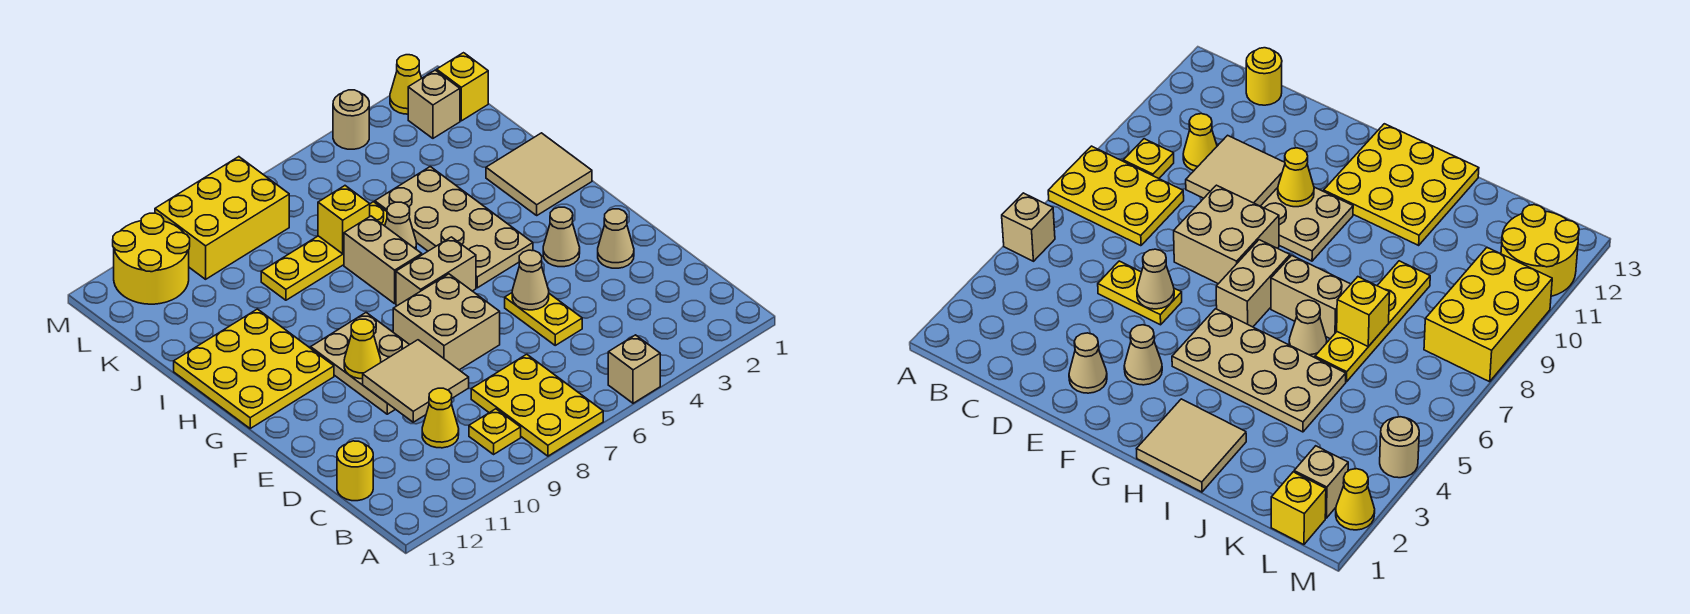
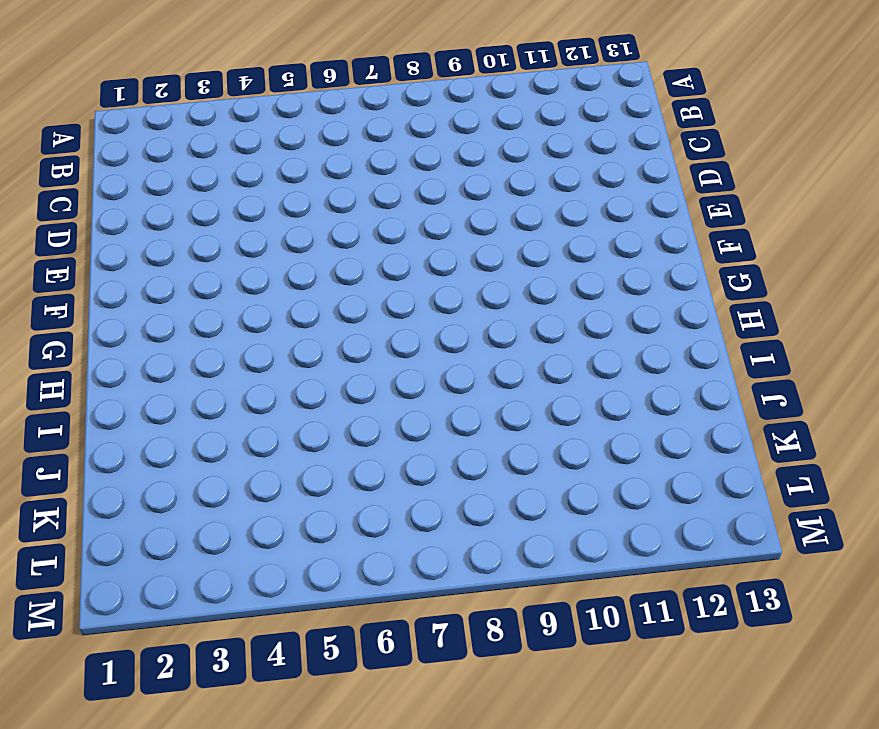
none -> tan 1x1 brick [608,335,660,403]
none -> yellow 2x3 plate [471,354,603,456]
none -> yellow 1x1 plate [469,409,521,454]

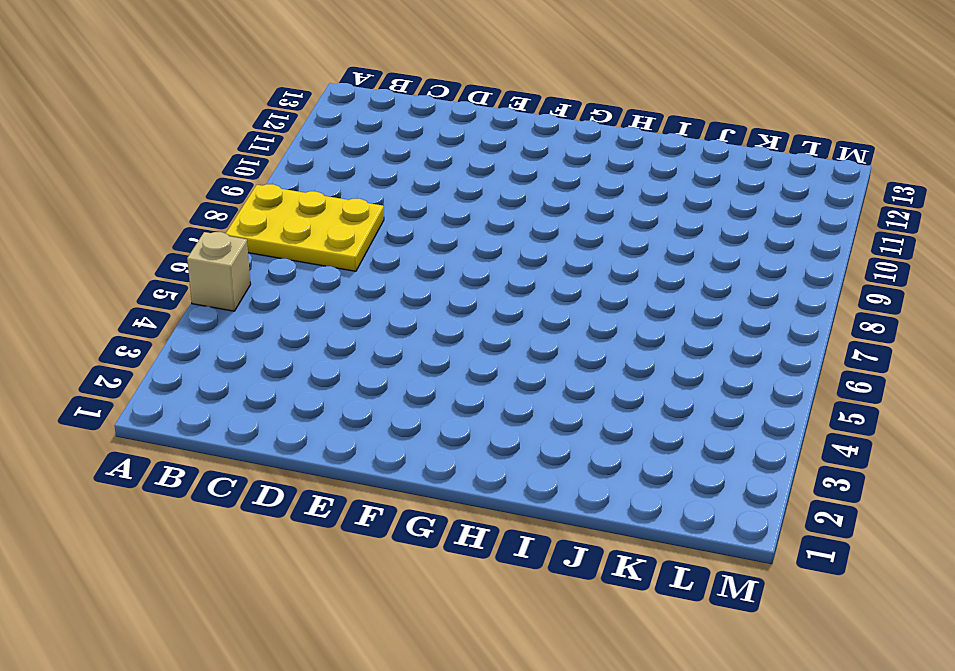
none -> yellow 1x1 plate [469,409,521,454]
none -> yellow 1x1 cone [422,388,459,448]
none -> yellow 1x1 round brick [337,441,373,501]

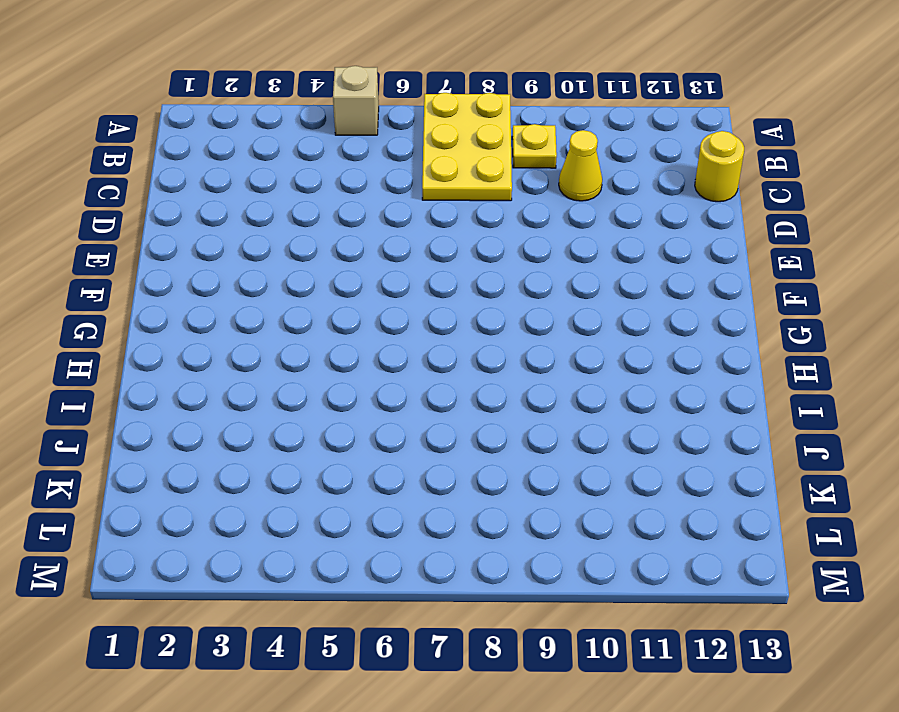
none -> yellow 1x2 plate [505,293,582,345]
none -> tan 1x1 cone [598,209,634,268]
none -> tan 2x2 brick [393,274,500,370]

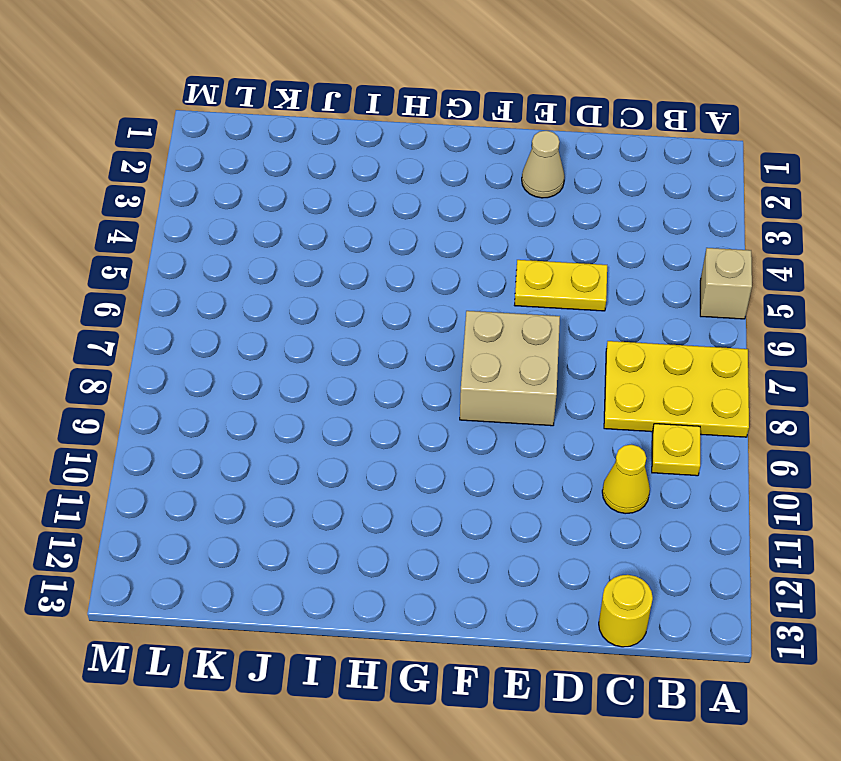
none -> tan 2x3 plate [311,313,409,414]
none -> tan 1x1 cone [543,207,580,267]
none -> tan 2x4 plate [375,167,533,288]

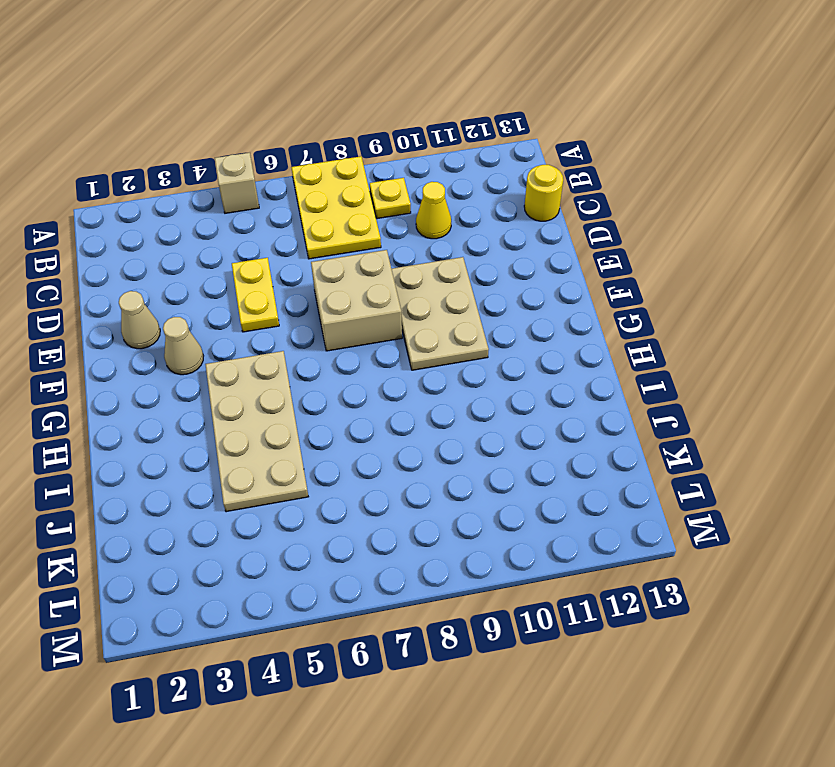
none -> tan 1x2 brick [396,237,476,306]
none -> yellow 3x3 plate [174,309,334,428]
none -> tan 2x2 tile [486,133,592,215]

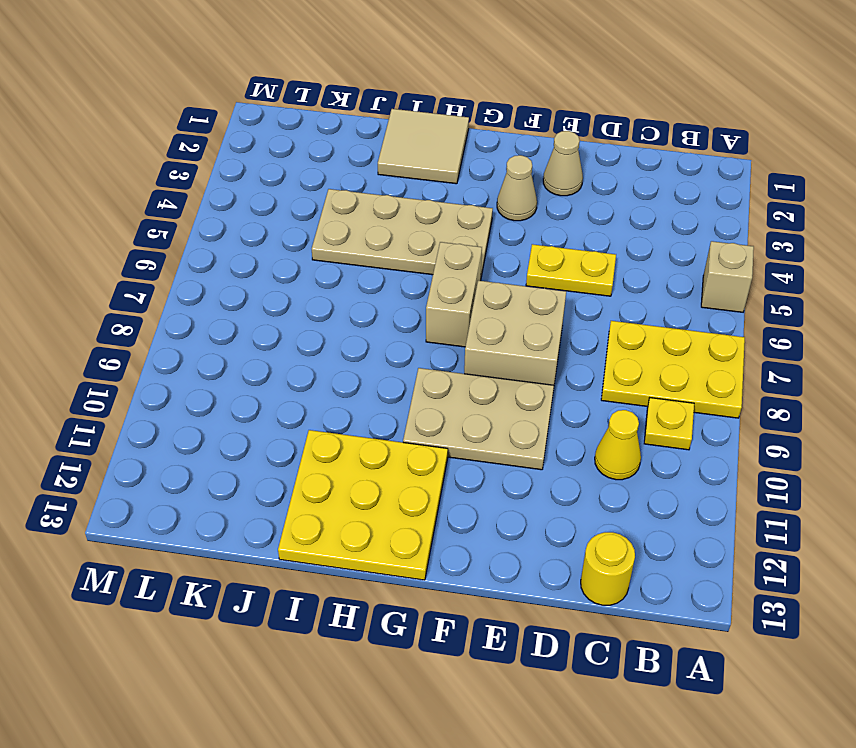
none -> tan 1x2 brick [344,216,422,304]
none -> tan 1x1 cone [385,202,416,249]
none -> yellow 1x4 plate [261,202,387,300]

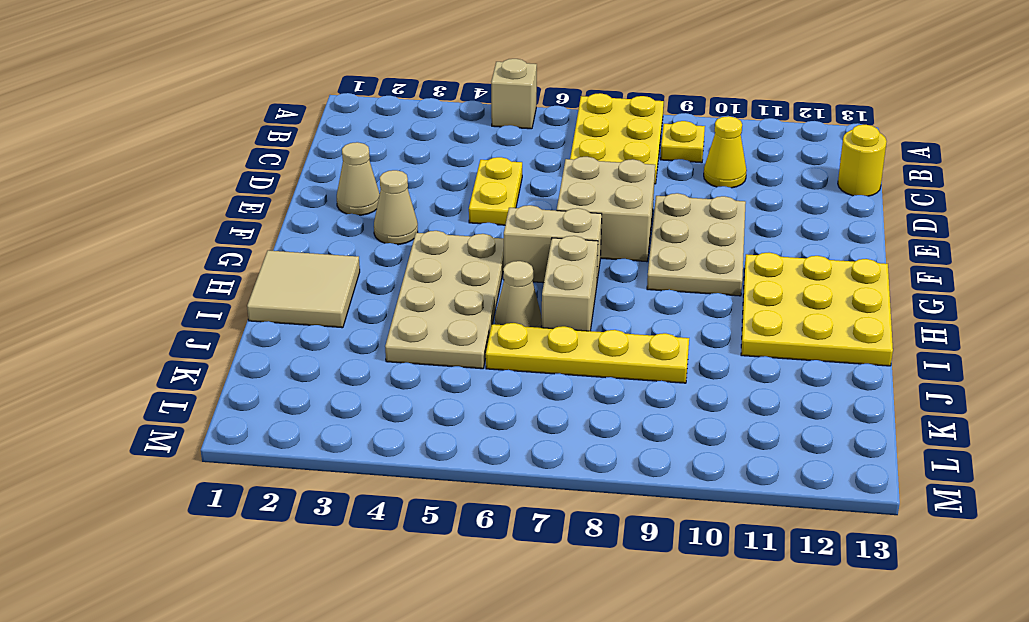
none -> yellow 1x1 brick [437,53,488,121]
none -> tan 1x1 brick [408,70,460,138]
none -> yellow 2x3 brick [155,157,289,279]

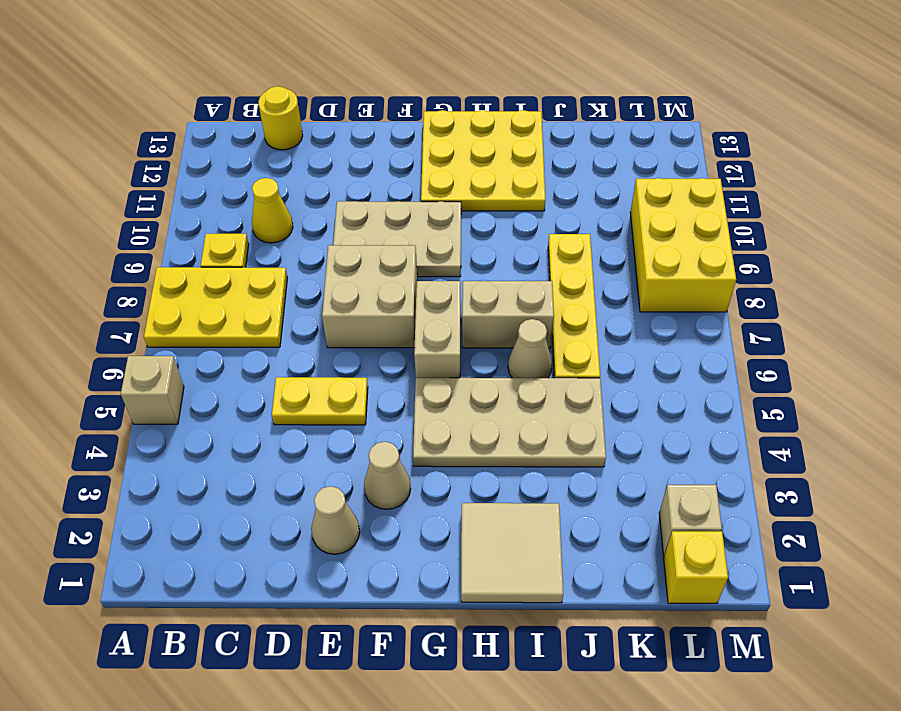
none -> yellow 2x2 round brick [113,213,190,304]
none -> yellow 1x1 cone [390,55,421,114]
none -> tan 1x1 round brick [333,90,369,149]

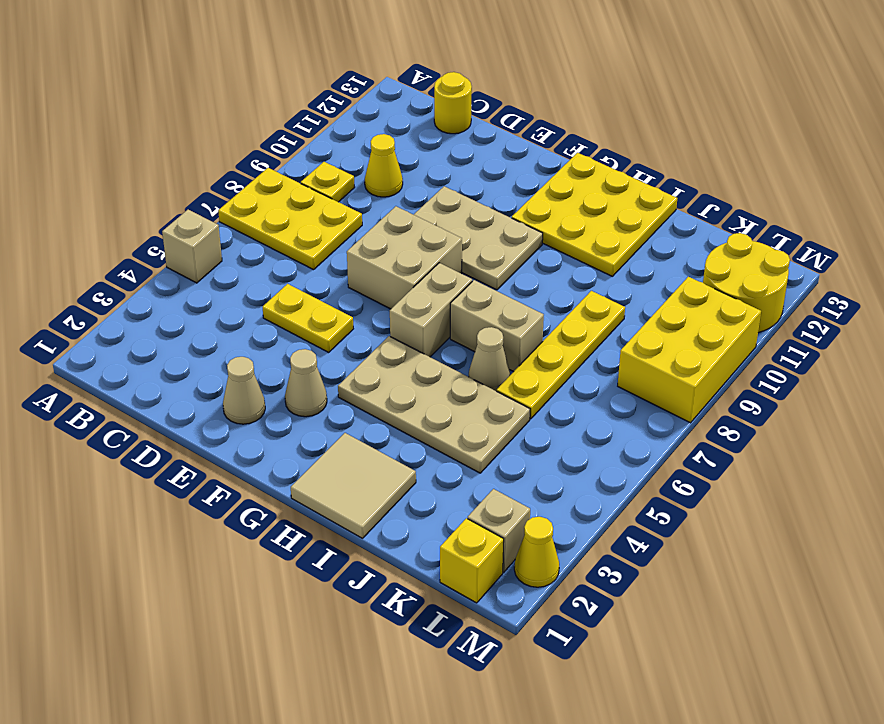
none -> tan 1x1 round brick [333,90,369,149]
none -> tan 2x2 tile [363,340,469,422]
none -> tan 1x1 cone [512,250,549,310]

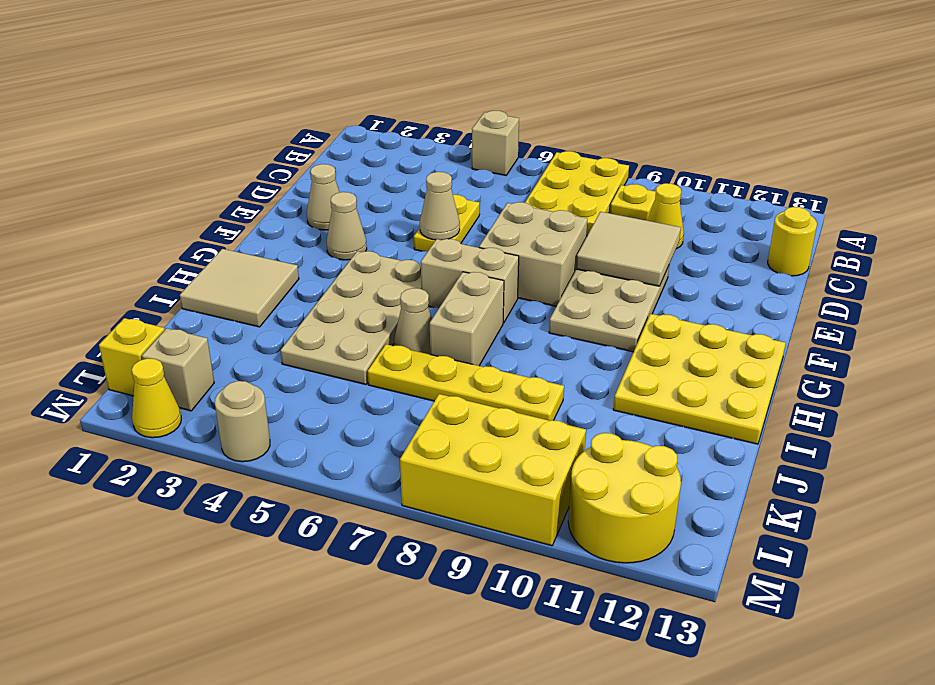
none -> yellow 1x1 cone [344,319,381,379]
none -> yellow 1x1 brick [318,186,370,254]

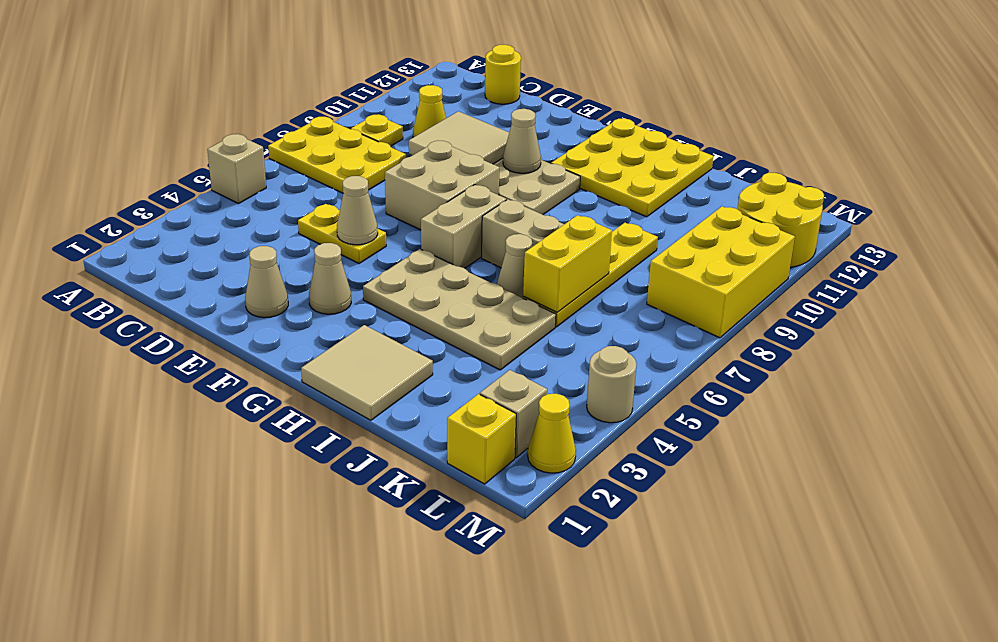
tan 1x1 cone [503,109,541,173] -> yellow 1x1 cone [344,319,381,379]
yellow 1x2 brick [523,215,612,312] -> yellow 1x1 brick [318,186,370,254]

